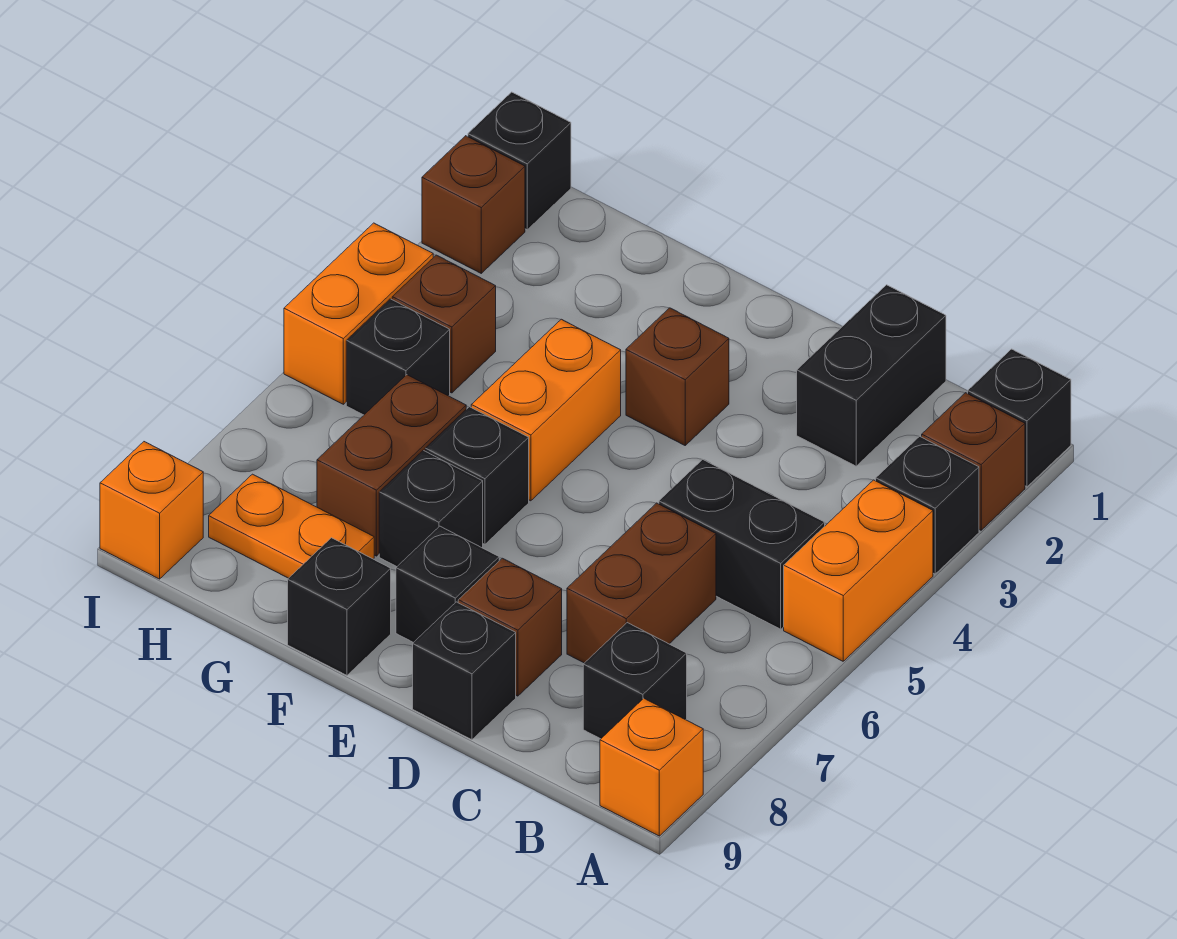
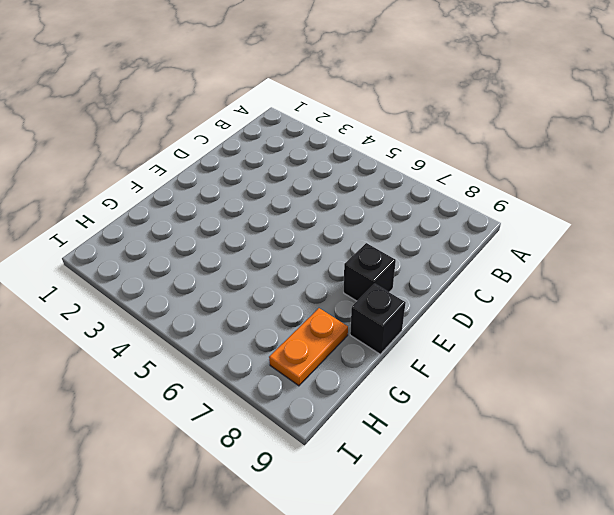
none -> black 1x1 brick [968,349,1071,487]
none -> brown 1x1 brick [922,393,1025,530]
none -> black 1x1 brick [876,436,979,574]

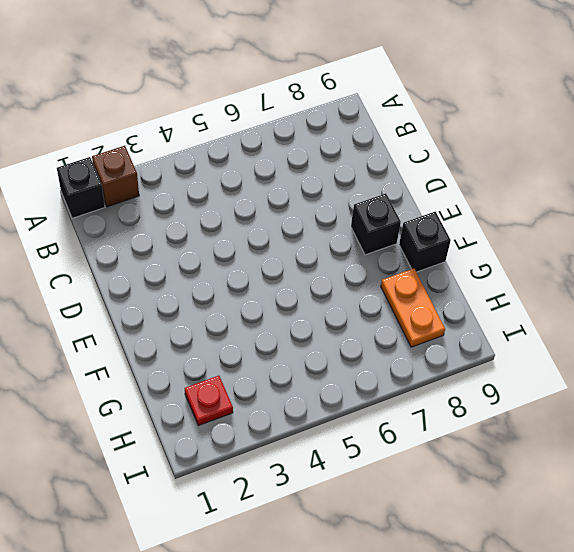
red 1x1 plate [185,376,233,426] -> none
none -> black 1x1 brick [876,436,979,574]
none -> orange 1x2 brick [784,480,933,661]
none -> orange 1x1 brick [600,698,703,836]

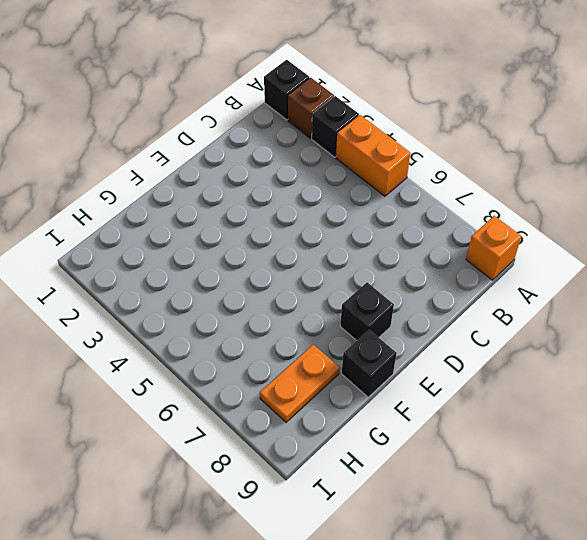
none -> black 1x2 brick [659,459,825,629]
none -> black 1x1 brick [583,623,687,739]
none -> black 1x2 brick [797,285,946,466]

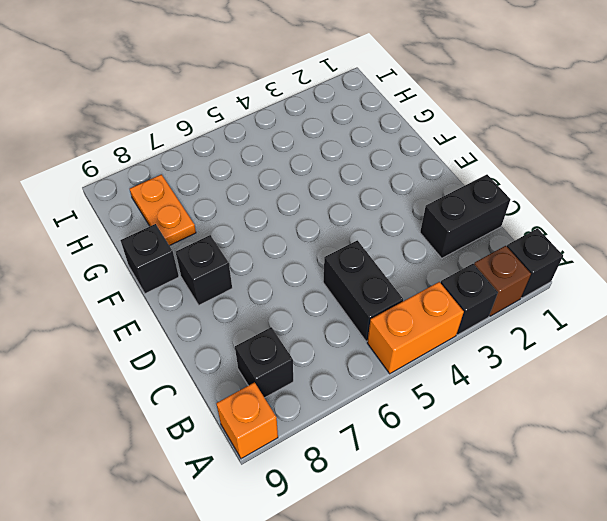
none -> brown 1x2 brick [567,503,716,663]
none -> brown 1x1 brick [458,558,562,696]
none -> black 1x1 brick [413,602,516,740]

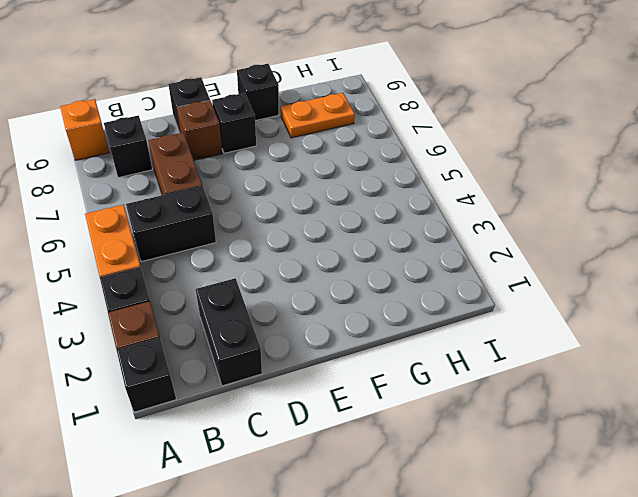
none -> brown 1x1 brick [626,308,729,445]
none -> orange 1x2 brick [471,319,621,501]
none -> black 1x1 brick [425,407,529,544]

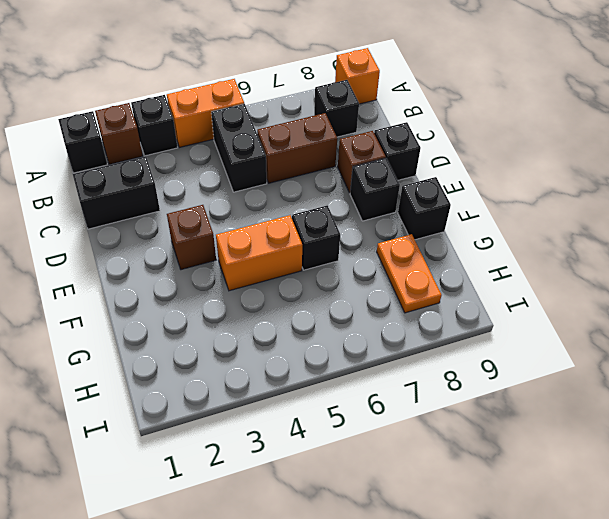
none -> black 1x1 brick [379,450,483,567]
none -> brown 1x2 brick [317,375,466,556]
none -> brown 1x1 brick [392,255,496,393]

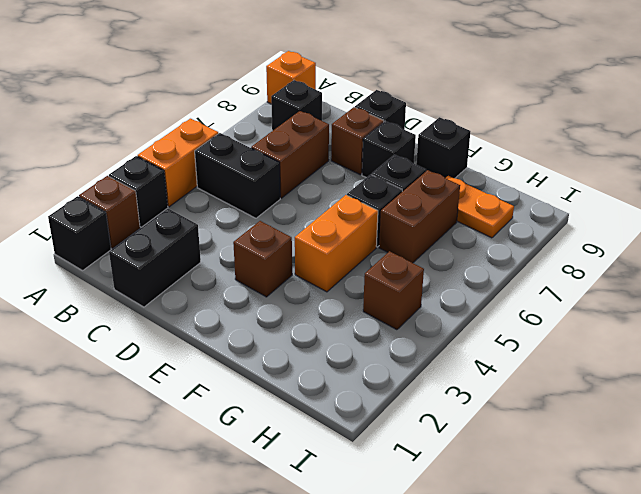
none -> black 1x1 brick [346,299,450,415]
none -> black 1x1 brick [468,92,571,230]
none -> brown 1x1 brick [422,136,525,273]

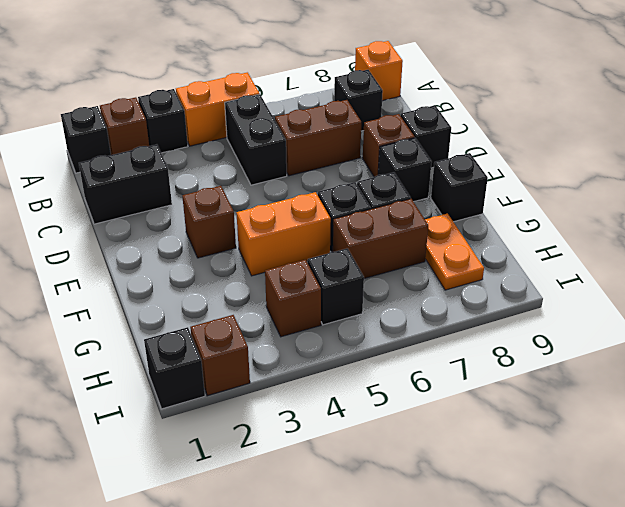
none -> orange 1x2 brick [284,223,433,404]
none -> orange 1x1 brick [100,442,203,579]

